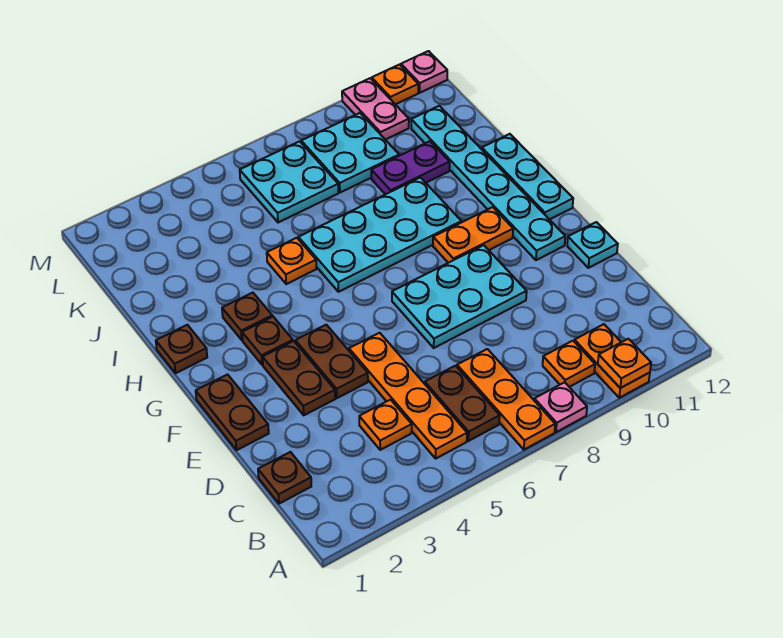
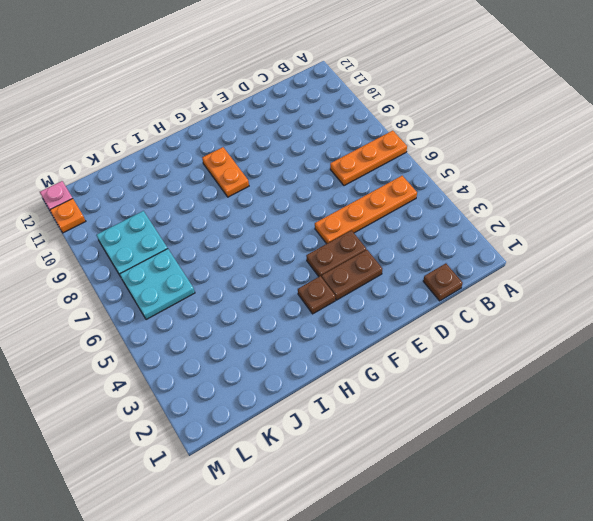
none -> pink 1x1 plate [534,382,587,432]
none -> orange 1x2 plate [574,324,650,398]
none -> brown 1x2 plate [425,366,500,441]

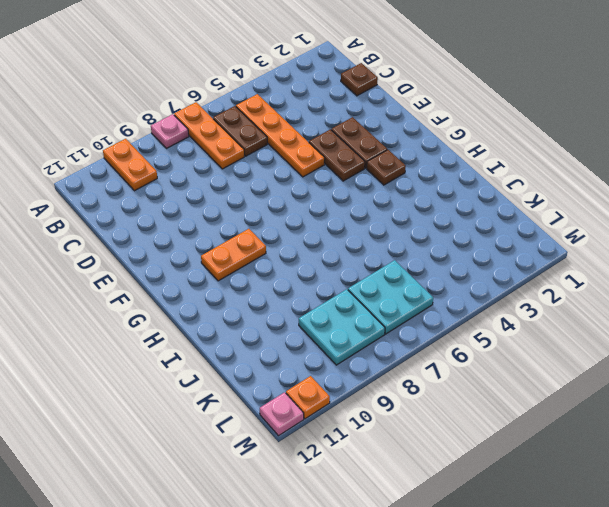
none -> orange 1x1 plate [543,341,595,387]
none -> orange 1x1 plate [359,400,412,450]
none -> brown 1x2 plate [196,375,269,450]

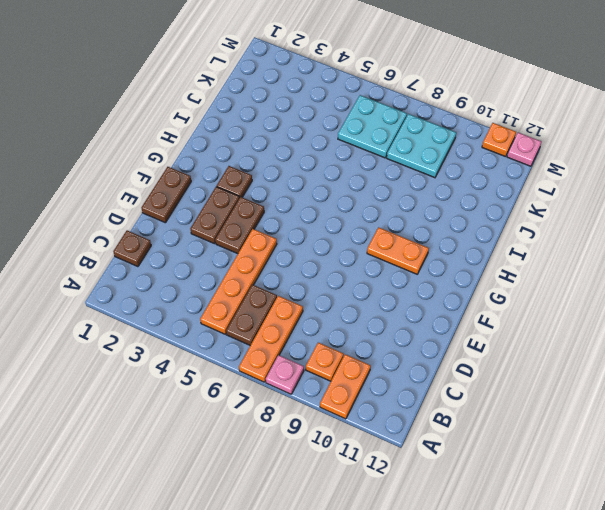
none -> orange 1x1 plate [359,400,412,450]
none -> cyan 2x3 plate [392,245,527,348]
none -> cyan 1x1 plate [567,222,618,268]

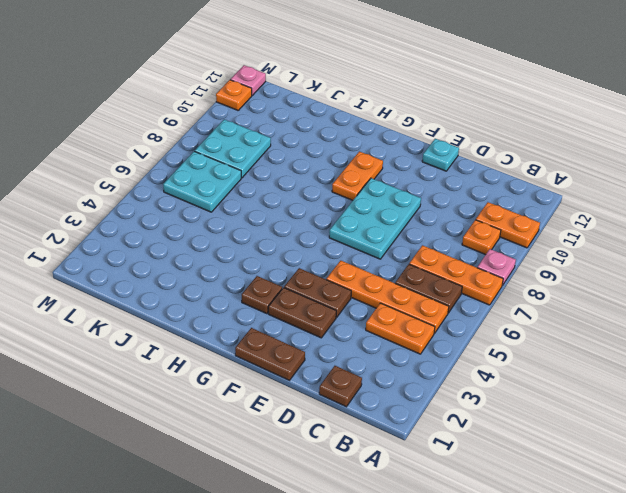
orange 1x2 plate [366,303,435,354] -> orange 1x1 plate [359,400,412,450]
none -> cyan 1x6 plate [411,106,565,260]
none -> cyan 1x3 plate [482,134,573,220]
none -> brown 1x1 plate [156,325,207,373]

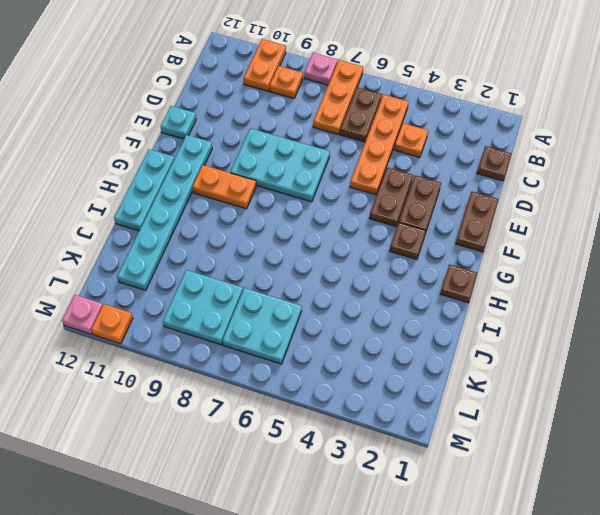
none -> brown 1x1 plate [222,293,272,340]
none -> cyan 2x4 plate [298,178,461,292]
none -> orange 1x1 plate [267,238,316,284]

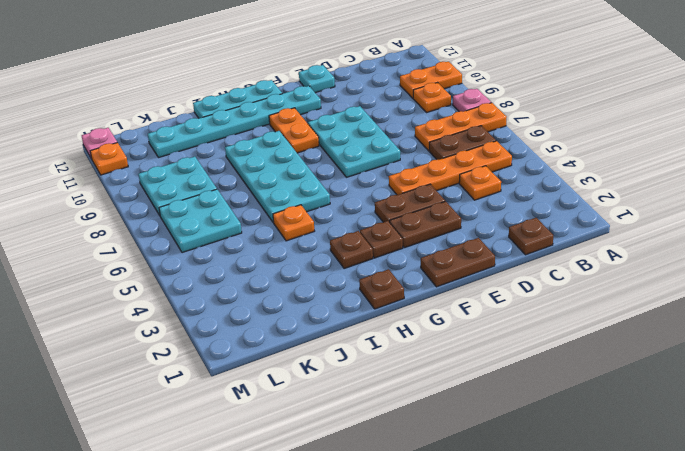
none -> purple 1x2 plate [371,141,450,194]
none -> pink 1x2 plate [342,78,409,140]
none -> orange 1x1 plate [598,339,651,388]

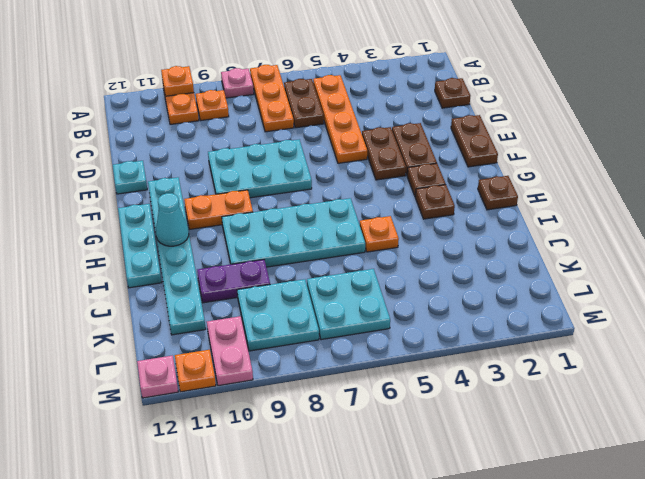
cyan 1x1 cone [156,193,189,246] -> none
none -> orange 1x1 plate [359,400,412,450]

